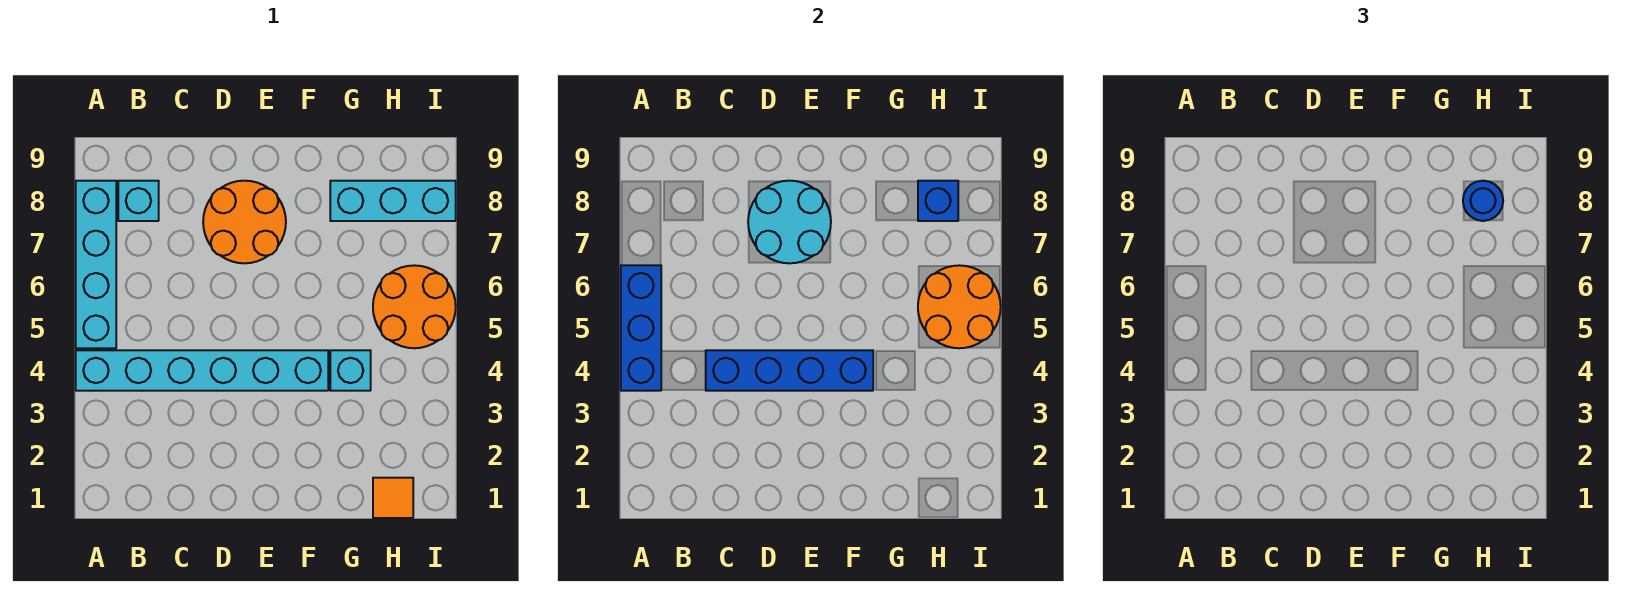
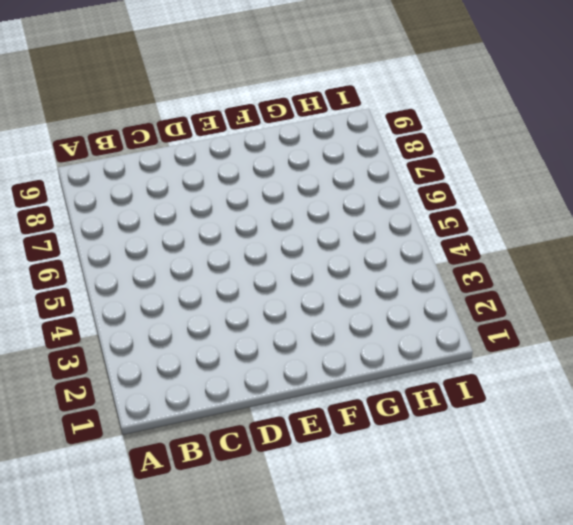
none -> cyan 1x6 brick [76,350,328,391]
none -> cyan 1x4 brick [76,181,116,348]
none -> cyan 1x1 brick [118,181,159,221]

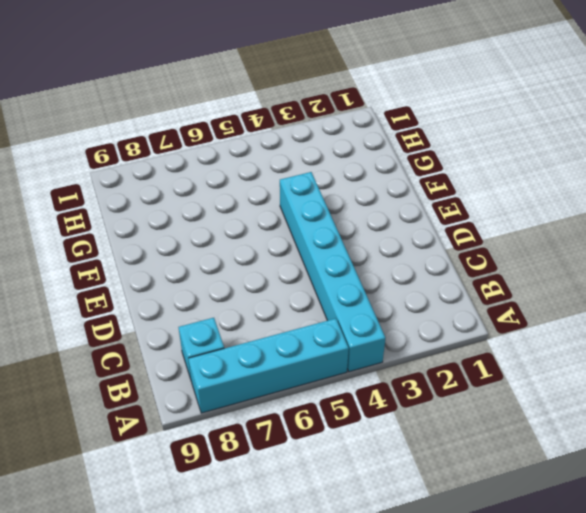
none -> orange 2x2 round brick [203,181,286,263]
none -> cyan 1x1 brick [330,350,371,391]
none -> cyan 1x3 brick [330,181,456,221]

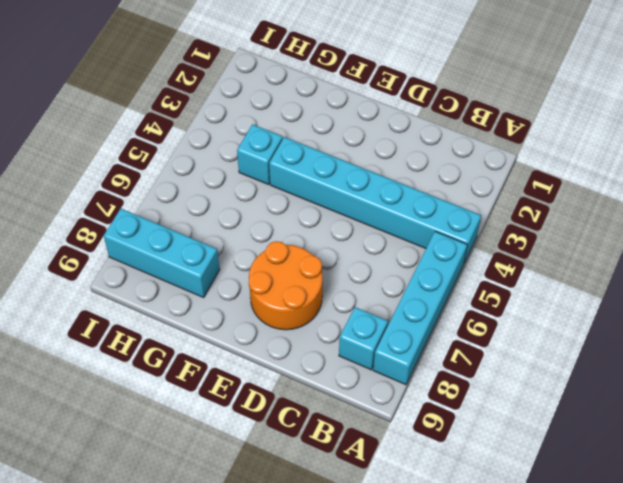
none -> orange 1x1 tile [373,478,413,518]
none -> orange 2x2 round brick [373,265,456,348]
none -> blue 1x3 brick [621,265,661,391]

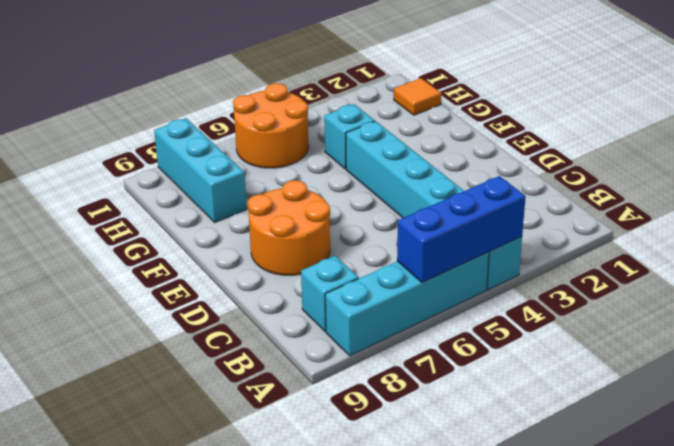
none -> blue 1x4 brick [706,350,873,391]
none -> cyan 2x2 round brick [748,181,831,263]
none -> orange 2x2 round brick [918,265,1001,348]

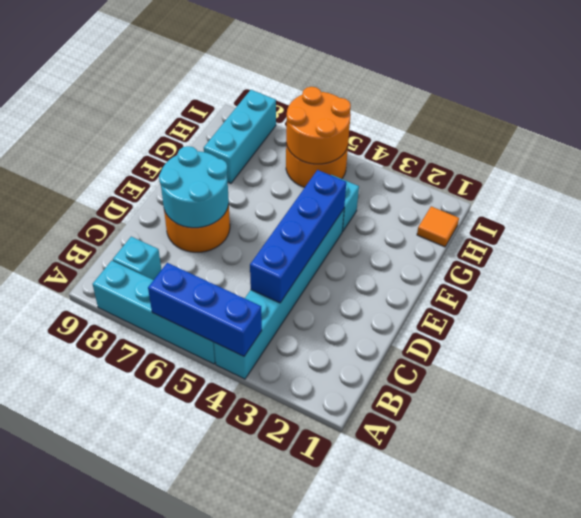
none -> blue 1x1 brick [918,181,958,221]
none -> blue 1x1 round brick [1463,181,1503,221]

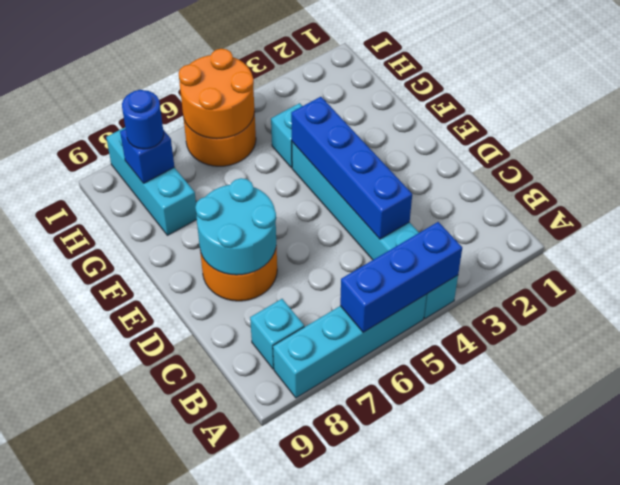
none -> orange 1x1 tile [373,478,413,518]

